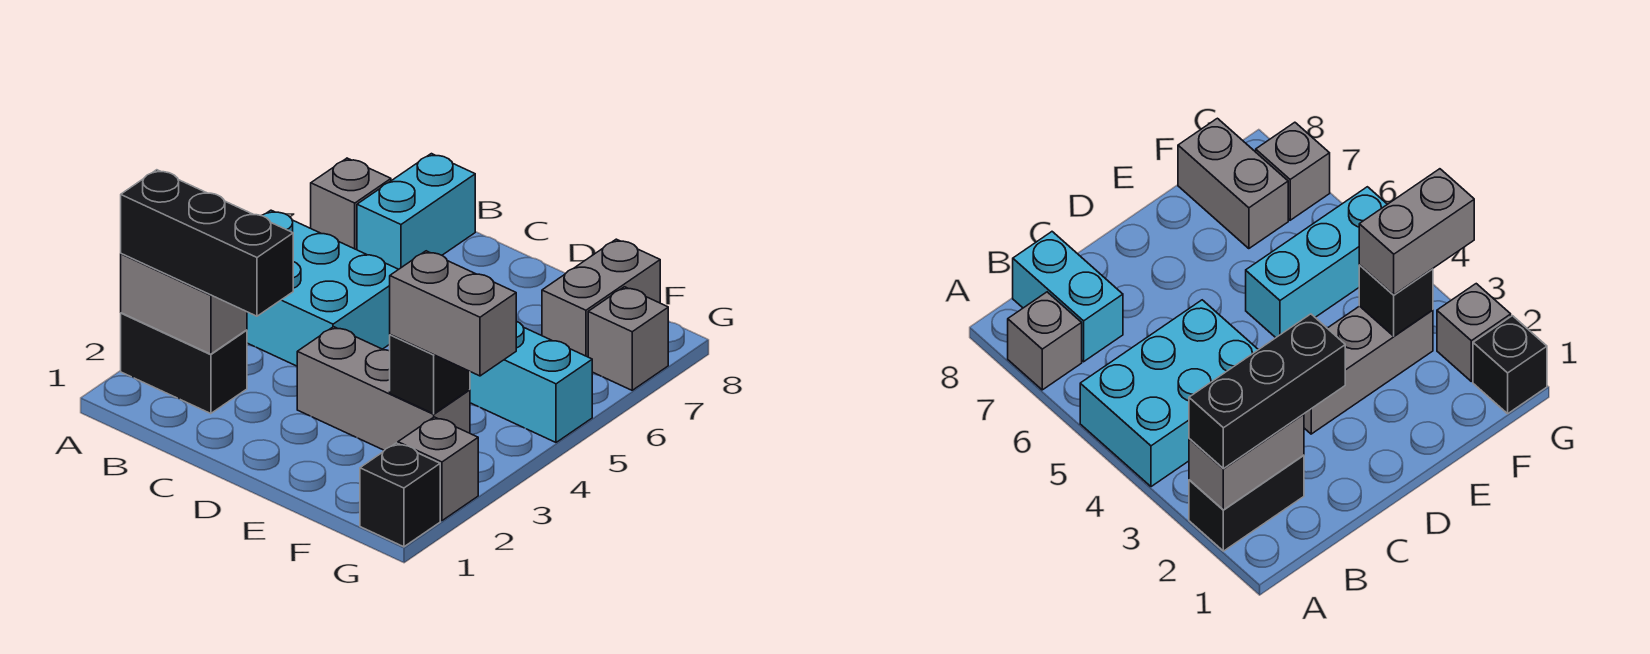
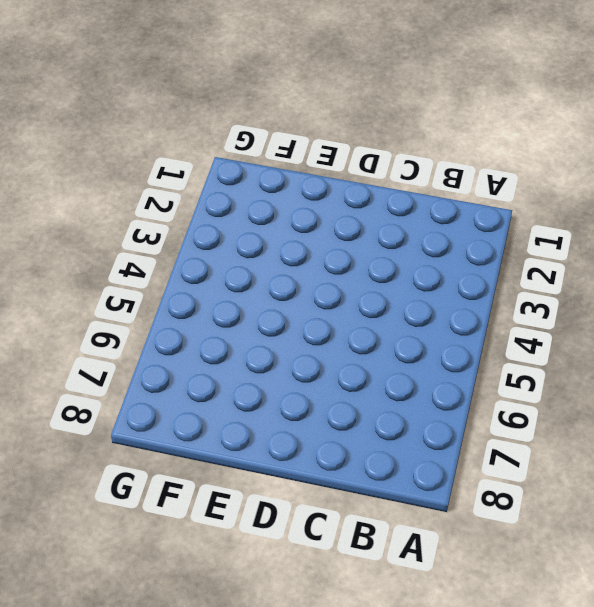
none -> black 1x2 brick [121,313,247,414]
none -> cyan 2x3 brick [247,210,398,366]
none -> grey 1x1 brick [311,158,391,250]

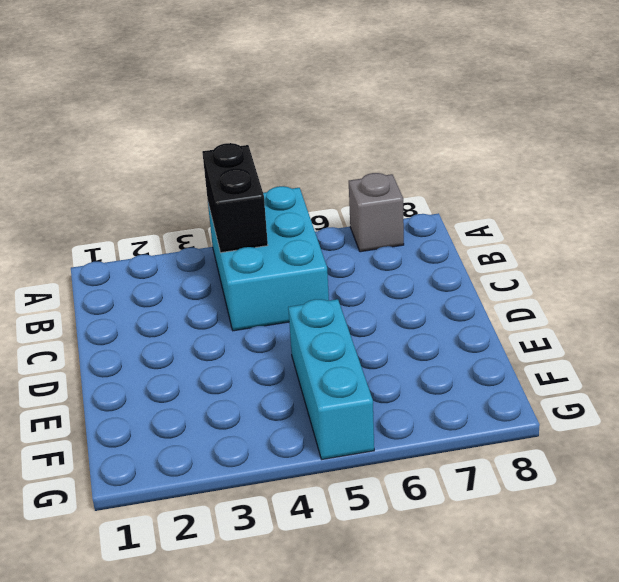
black 1x2 brick [202,143,268,253] -> black 1x2 brick moved to [121,313,247,414]
none -> cyan 1x2 brick [357,154,475,269]
none -> grey 1x3 brick [297,327,470,450]
none -> grey 1x2 brick [542,239,660,357]

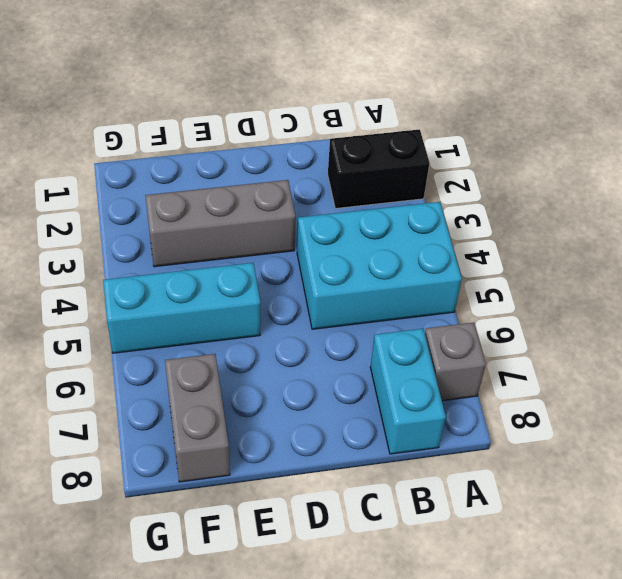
none -> black 1x1 brick [360,443,440,547]
none -> grey 1x1 brick [398,417,478,521]
none -> grey 1x1 brick [588,287,668,390]

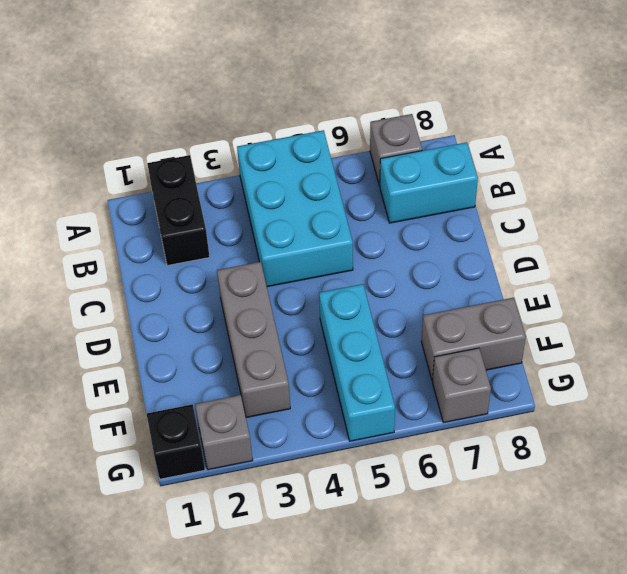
none -> grey 1x2 brick [121,254,247,354]
none -> black 1x1 brick [390,335,470,414]
none -> black 1x3 brick [121,170,293,316]

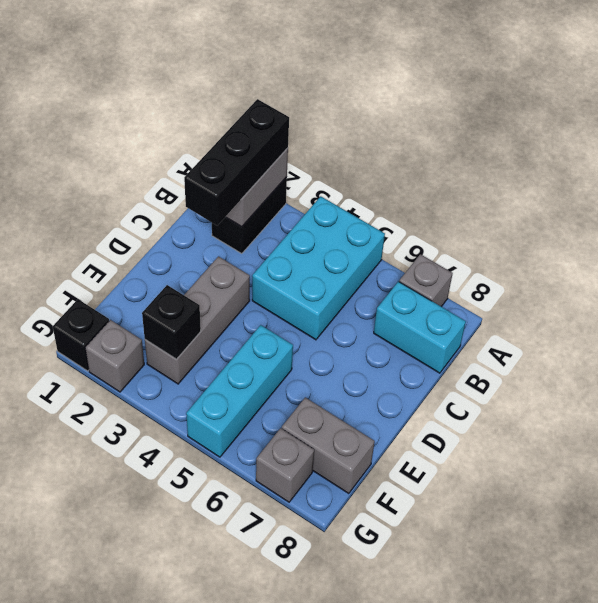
none -> grey 1x2 brick [390,251,516,376]

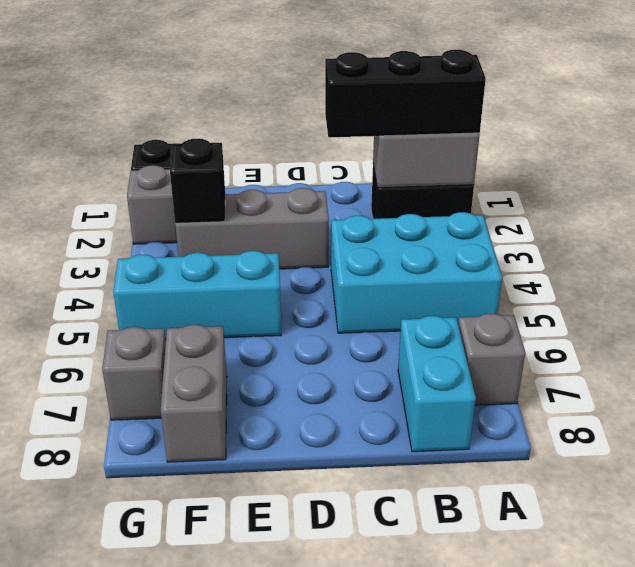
none -> grey 1x2 brick [390,251,516,376]

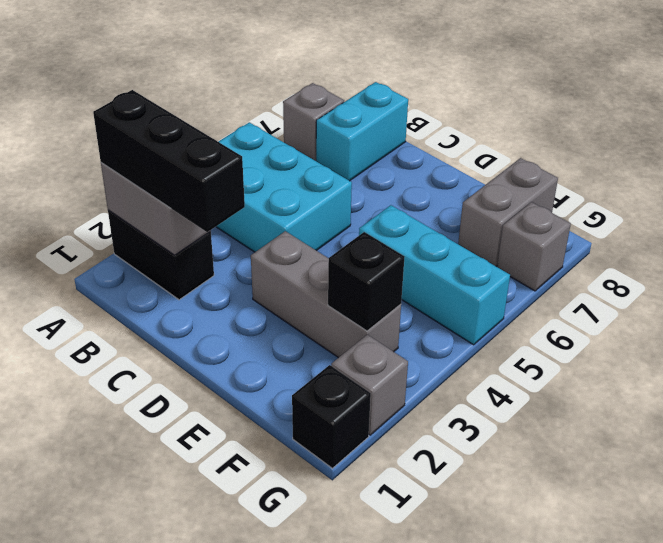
none -> grey 1x2 brick [390,251,516,376]

